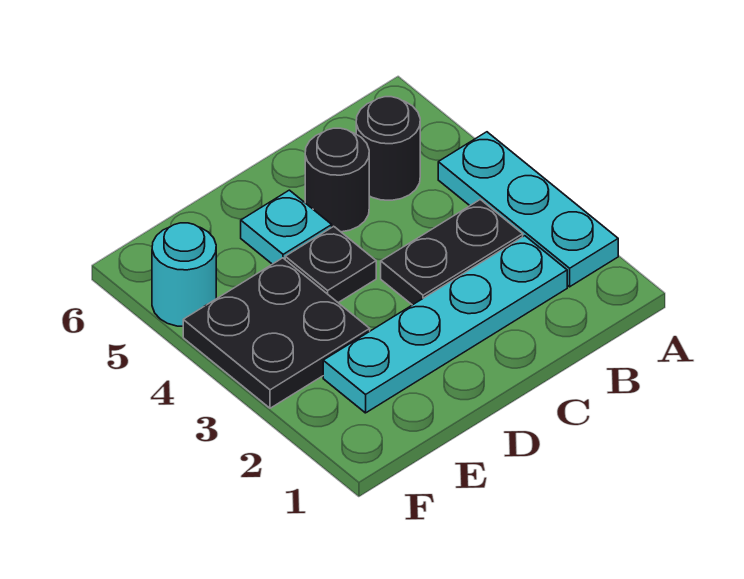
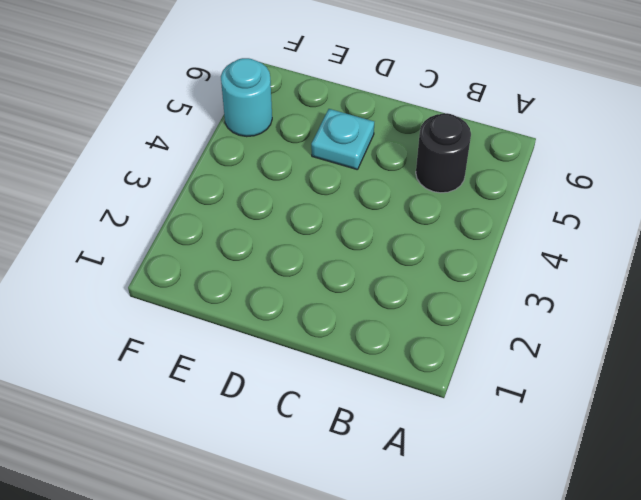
none -> cyan 1x3 plate [438,132,618,287]
none -> cyan 1x4 plate [323,236,567,413]

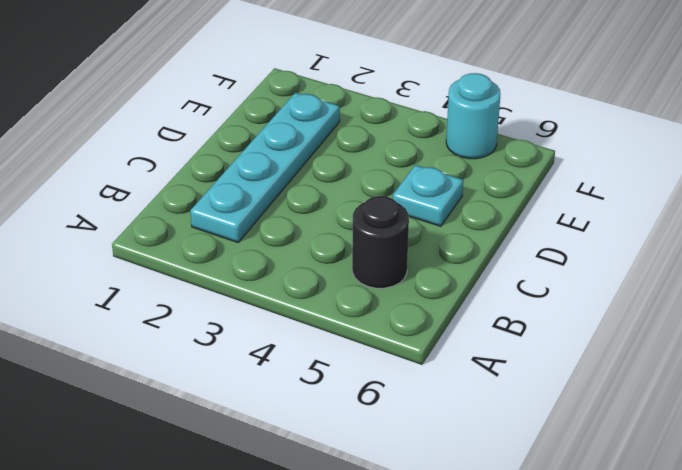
none -> cyan 1x3 plate [438,132,618,287]
none -> black 1x2 plate [381,199,523,305]

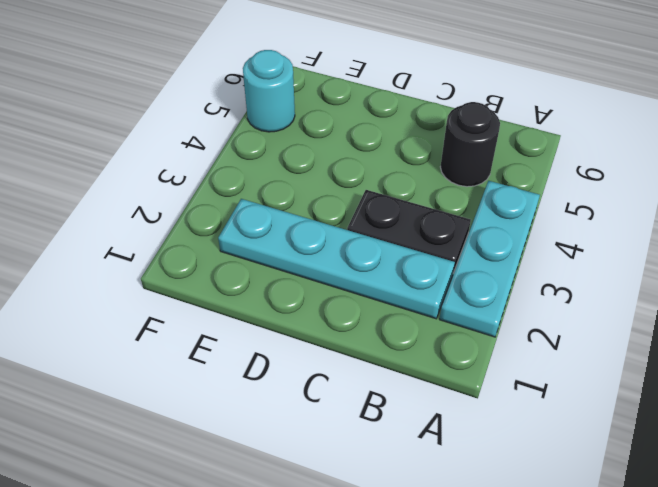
none -> black 1x1 round brick [305,128,369,232]
none -> black 1x1 plate [285,226,376,303]

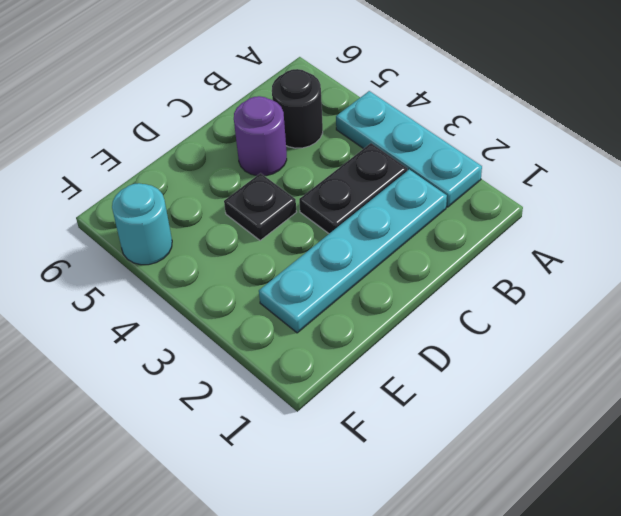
purple 1x1 round brick [234,96,287,176] -> black 1x1 round brick [305,128,369,232]
none -> cyan 1x1 plate [241,190,332,264]
none -> black 2x2 plate [183,258,370,408]

